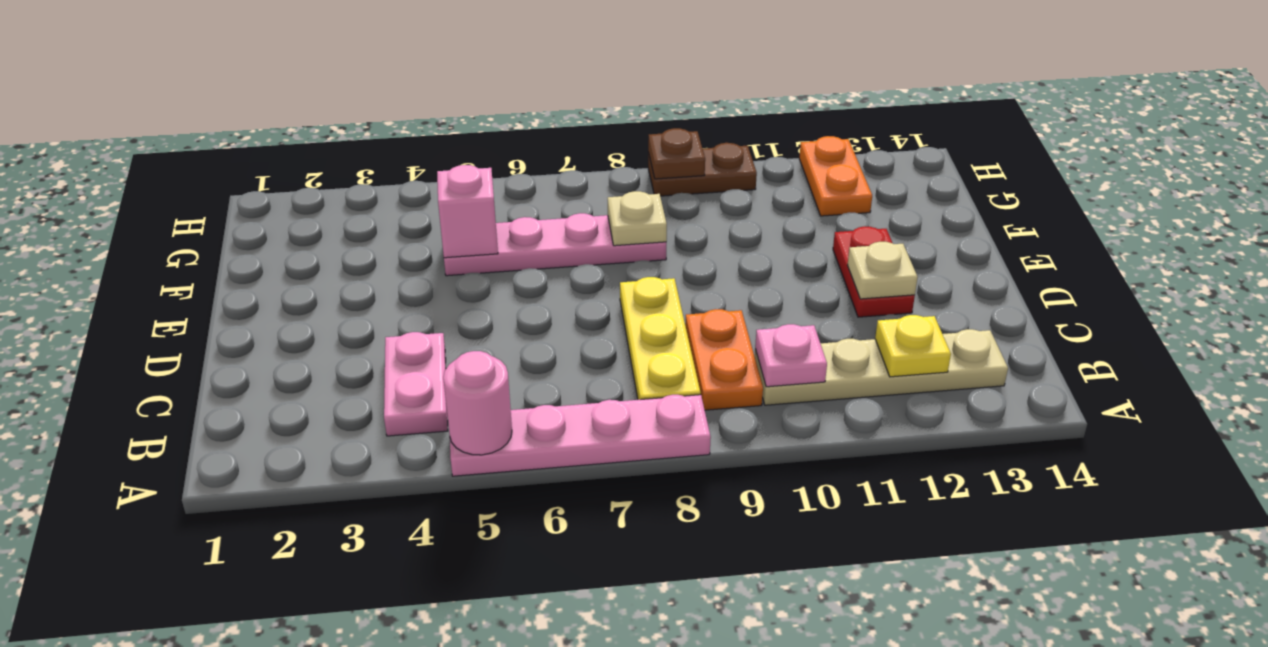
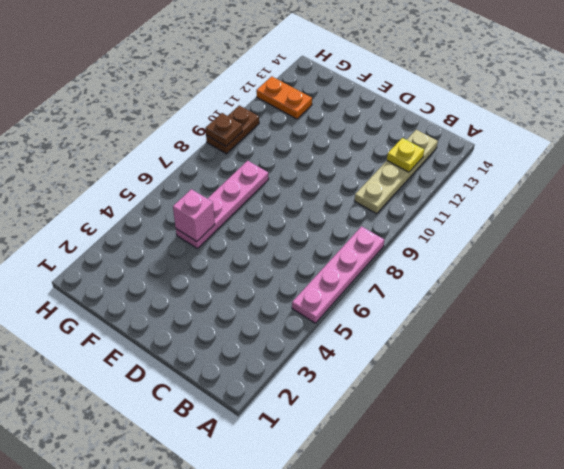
none -> pink 1x2 plate [384,332,448,436]
none -> yellow 1x3 plate [620,277,701,400]
none -> orange 1x2 plate [685,309,763,410]

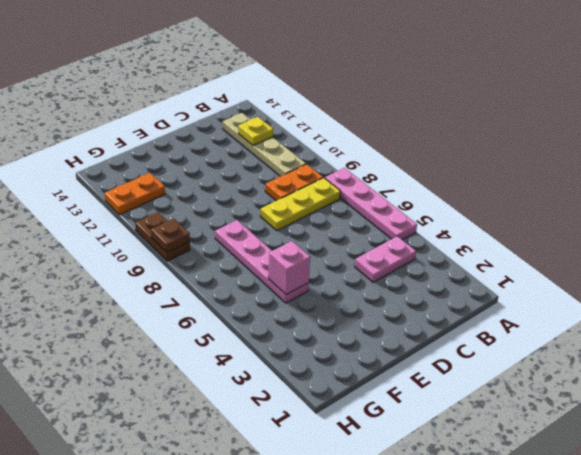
none -> red 1x2 plate [833,226,915,317]
none -> pink 1x1 round brick [443,351,512,455]
none -> pink 1x1 plate [755,324,827,387]

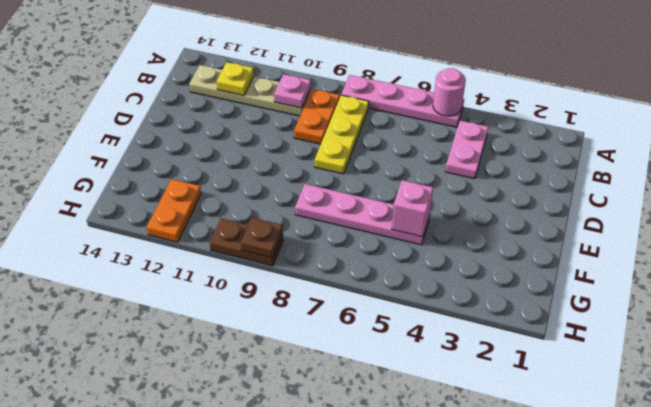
none -> red 1x2 plate [833,226,915,317]
none -> tan 1x1 plate [847,242,918,299]
none -> tan 1x1 plate [608,191,667,246]

